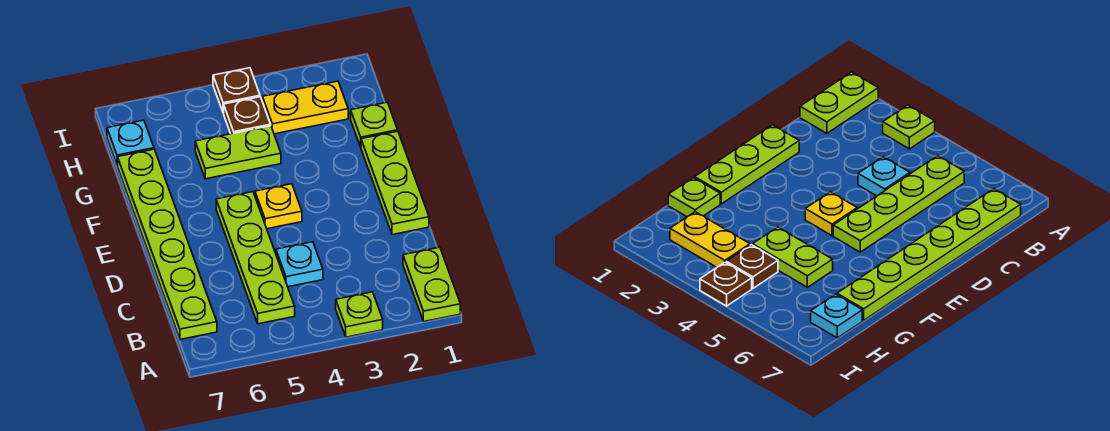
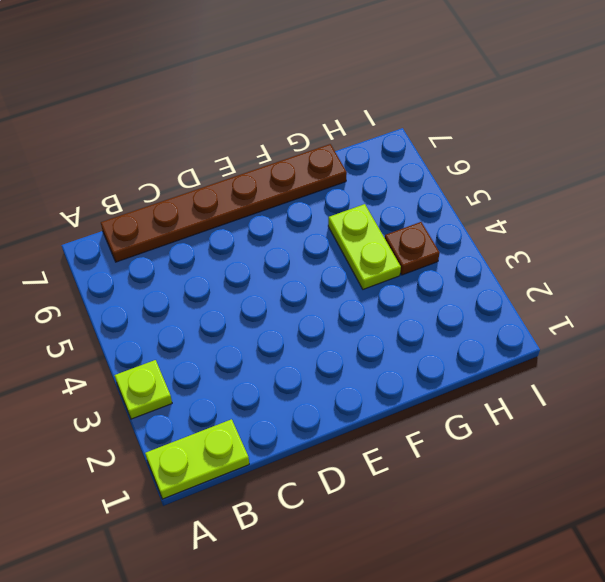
brown 1x6 plate [101,144,347,262] -> lime 1x6 plate [118,149,217,339]
none -> lime 1x4 plate [216,192,295,324]
none -> cyan 1x1 plate [276,242,323,287]
none -> lime 1x3 plate [361,131,429,235]

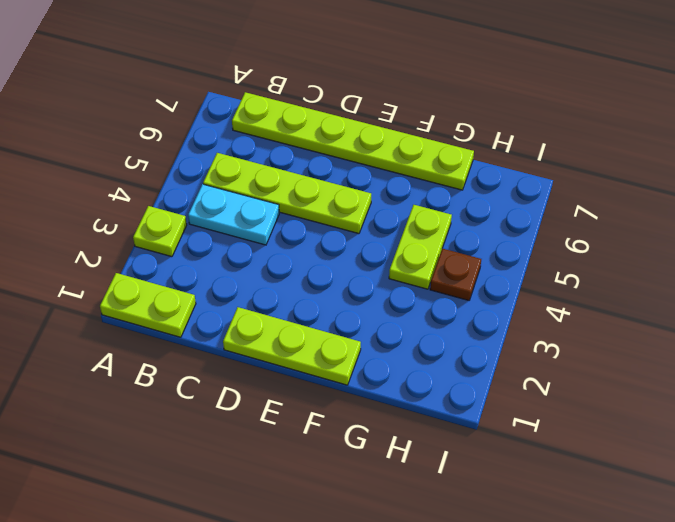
cyan 1x2 plate [188,184,279,245] -> cyan 1x1 plate [276,242,323,287]
none -> yellow 1x1 plate [255,184,302,229]
none -> lime 1x1 plate [351,102,398,147]
none -> yellow 1x2 plate [262,81,348,134]

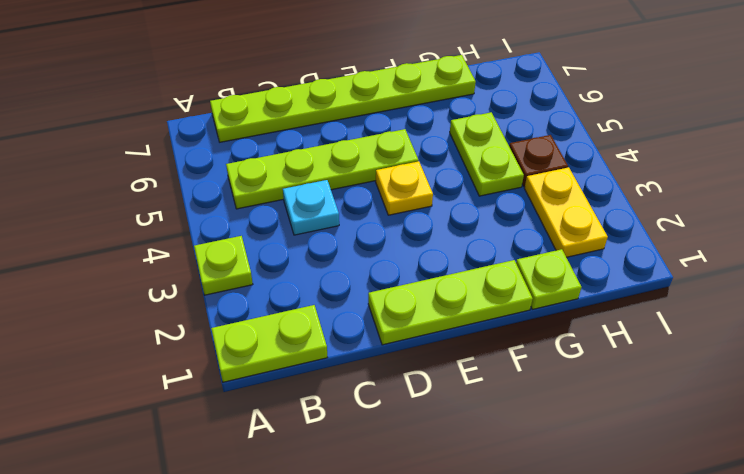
none -> cyan 1x1 plate [107,120,154,165]
none -> brown 1x1 plate [213,68,260,113]

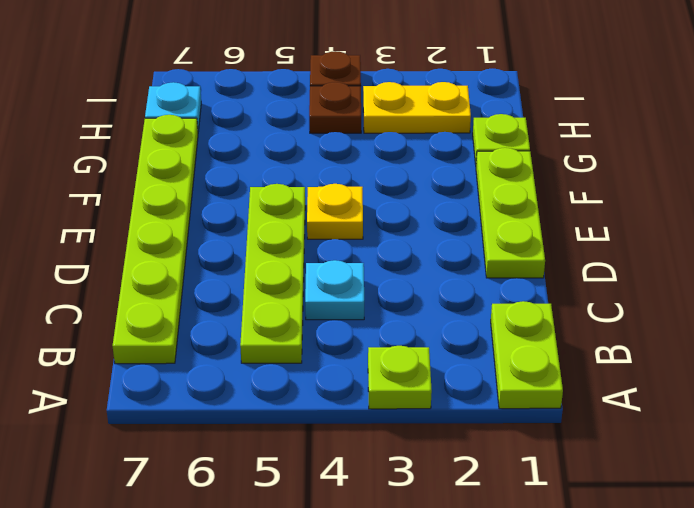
none -> lime 1x2 plate [195,126,281,179]

